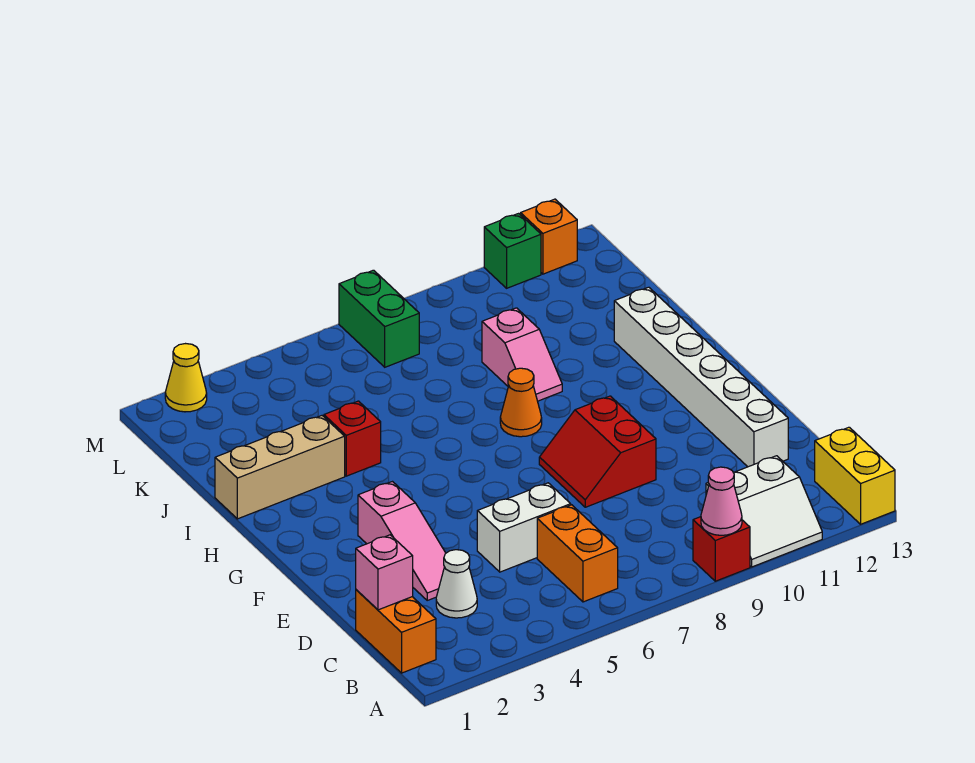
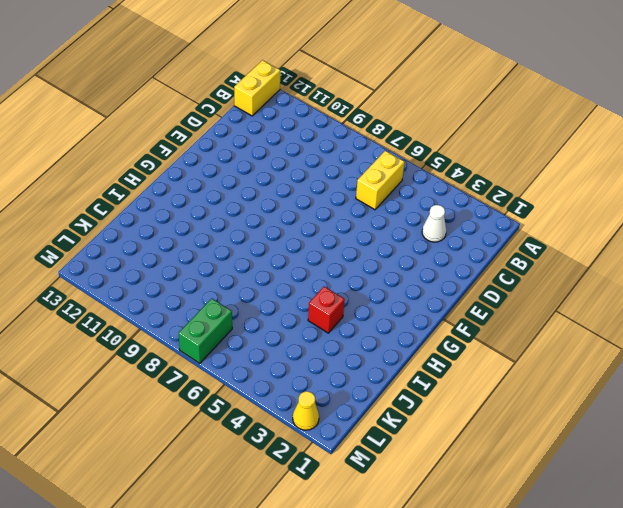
yellow 1x2 brick [356,151,405,210] -> orange 1x2 brick [537,505,618,602]
none -> red 1x1 brick [693,517,750,581]
none -> white 2x2 slope [706,456,822,567]
none -> orange 1x2 brick [356,590,436,673]

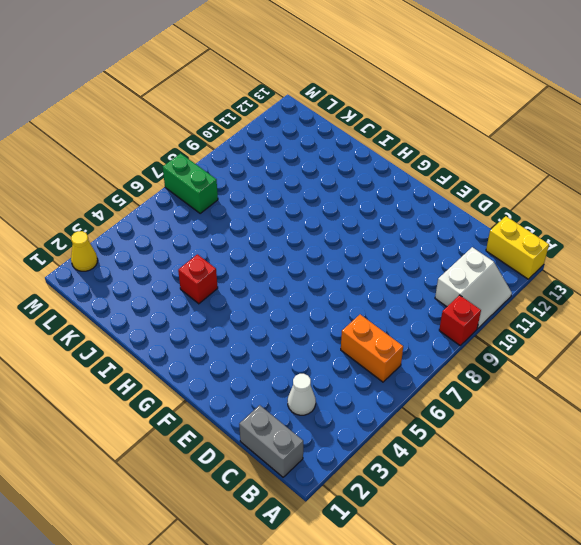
grey 1x2 brick [239,405,303,477] -> orange 1x2 brick [356,590,436,673]
none -> pink 1x3 slope [358,482,446,600]
none -> white 1x2 brick [477,483,571,572]
none -> white 1x6 brick [614,287,788,467]

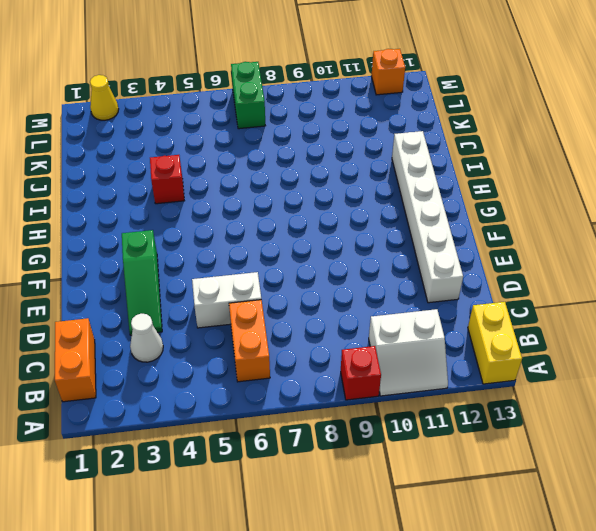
green 1x3 slope [122,230,162,335] -> pink 1x3 slope [358,482,446,600]
none -> red 2x2 slope [539,396,656,507]
none -> orange 1x1 cone [500,368,542,437]
none -> tan 1x3 brick [215,416,345,519]

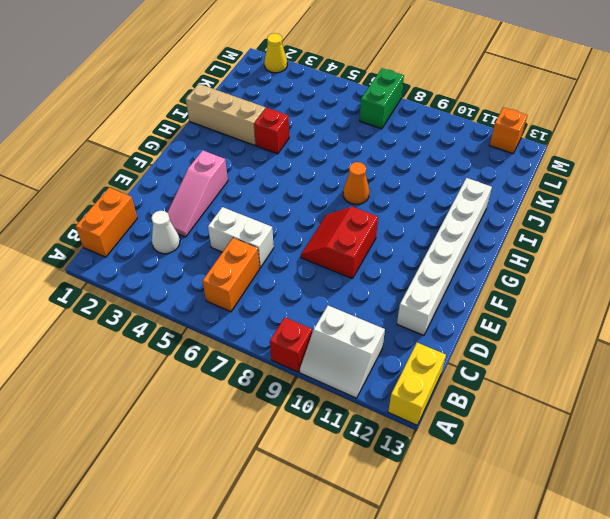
none -> pink 1x2 slope [482,308,562,401]
none -> green 1x1 brick [484,213,541,288]
none -> pink 1x1 cone [701,467,742,535]

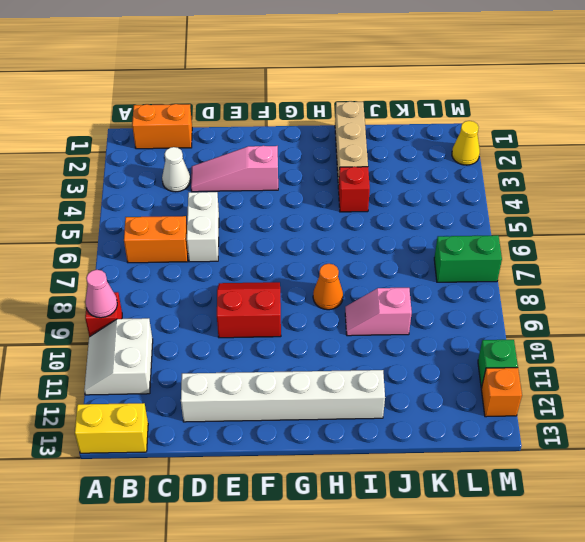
none -> pink 1x1 brick [356,535,413,610]

